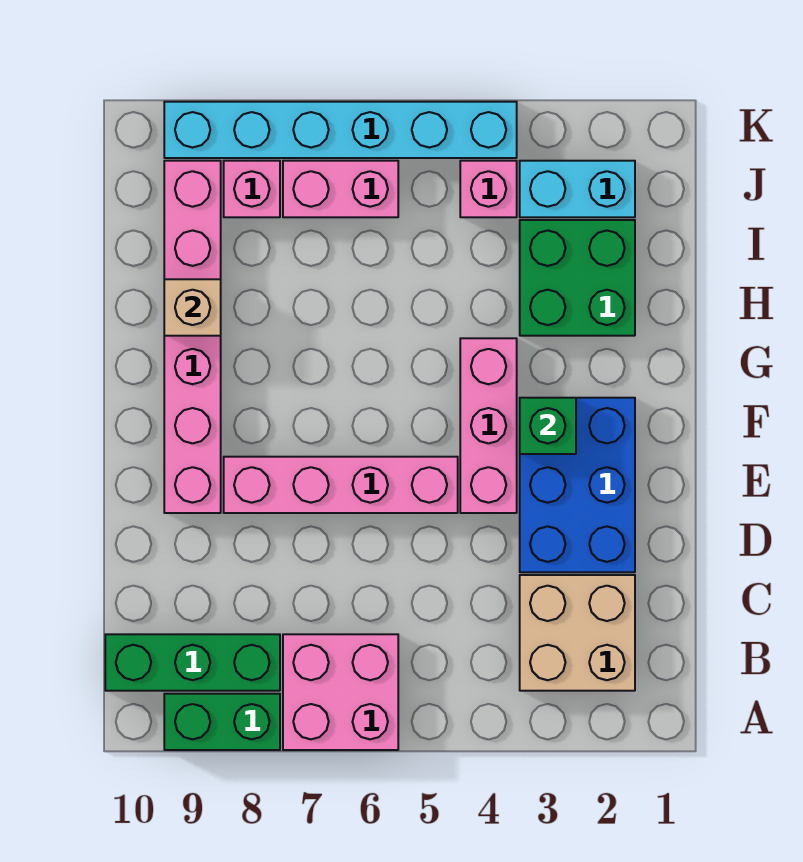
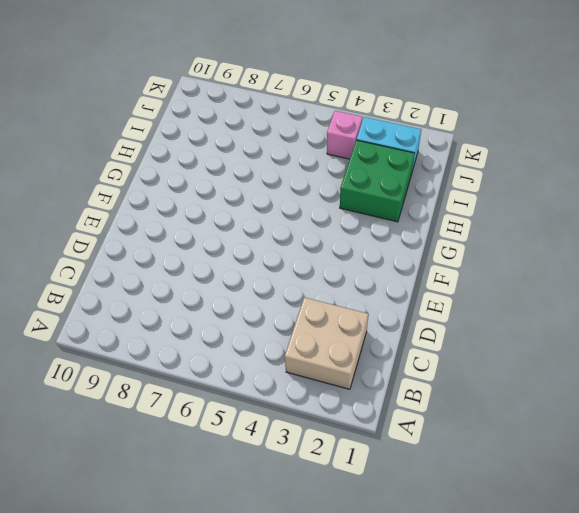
none -> pink 2x2 brick [283,634,398,750]
none -> green 1x2 brick [164,694,280,750]
none -> green 1x3 brick [105,634,280,691]

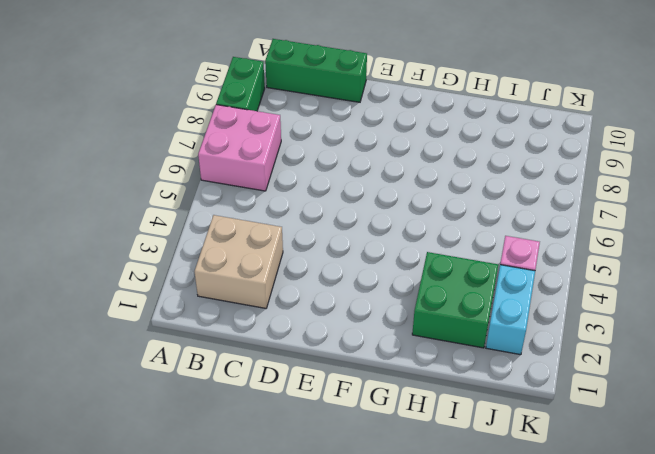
green 1x3 brick [265,39,367,102] -> green 1x3 brick turned to [105,634,280,691]
none -> blue 2x3 brick [520,398,635,572]
none -> pink 1x3 brick [460,338,517,513]
none -> pink 1x4 brick [224,457,458,513]

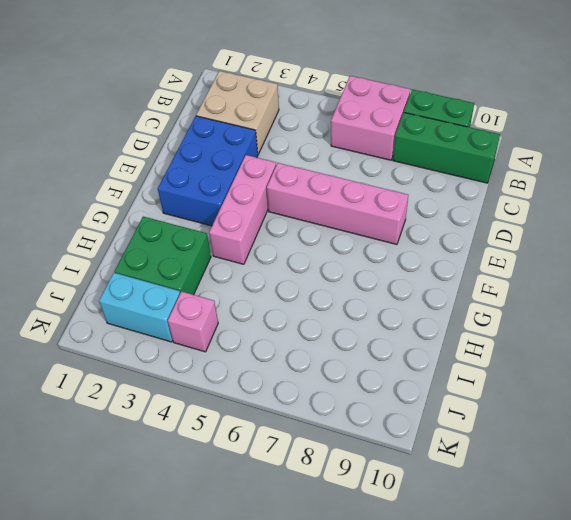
none -> pink 1x6 brick [164,161,221,513]
none -> pink 1x2 brick [283,161,398,217]
none -> pink 1x1 brick [224,161,280,217]

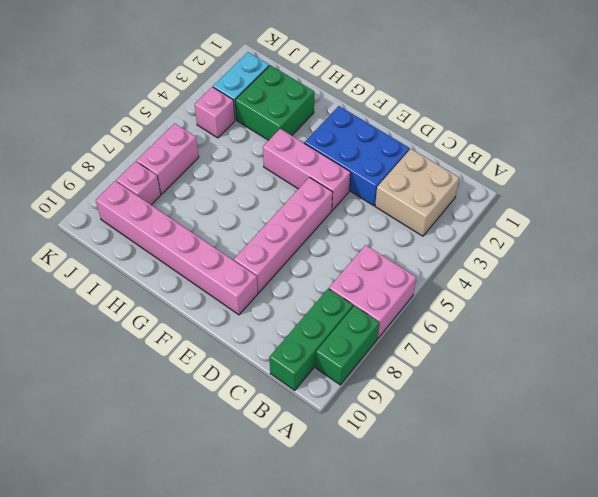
none -> cyan 1x6 brick [164,102,517,158]
none -> green 1x1 brick [520,398,576,454]
none -> tan 1x1 brick [164,279,221,336]

